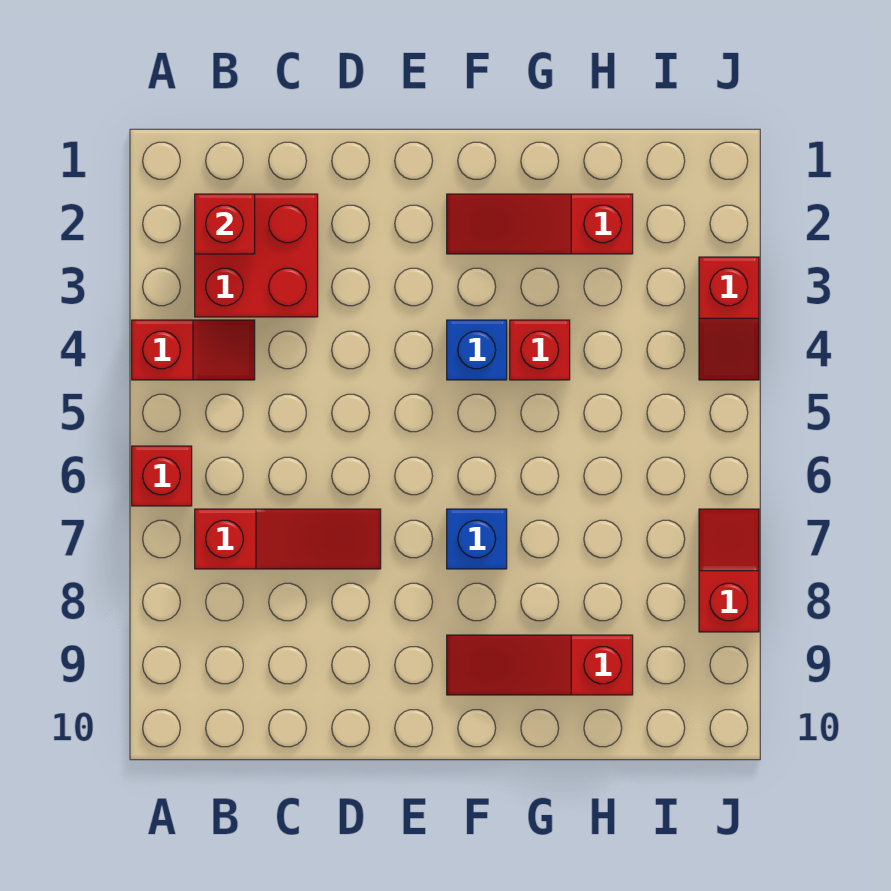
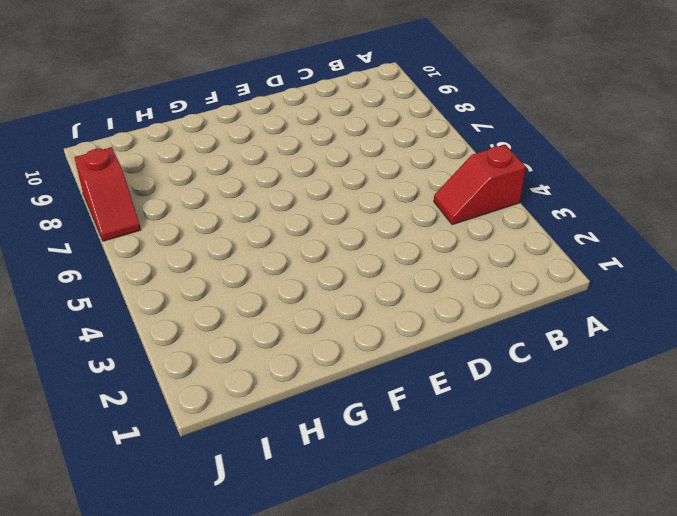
none -> red 1x1 brick [132,446,192,506]
none -> red 2x2 brick [195,194,318,317]
none -> red 1x3 slope [195,509,381,569]

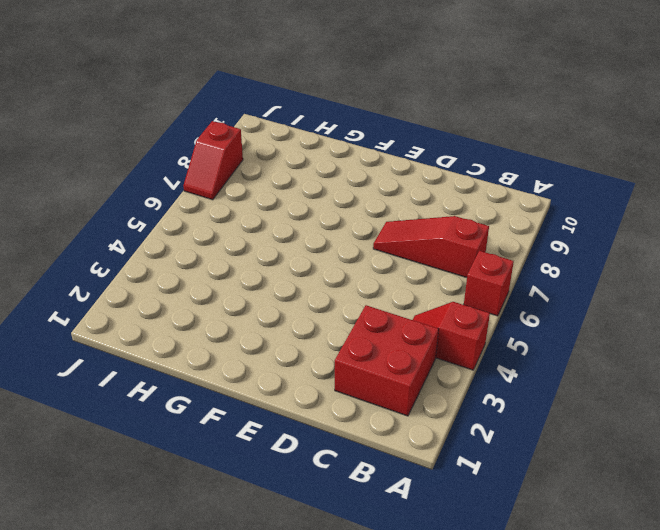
none -> red 1x3 slope [447,194,633,254]
none -> blue 1x1 brick [447,320,507,380]
none -> blue 1x1 brick [447,509,507,569]

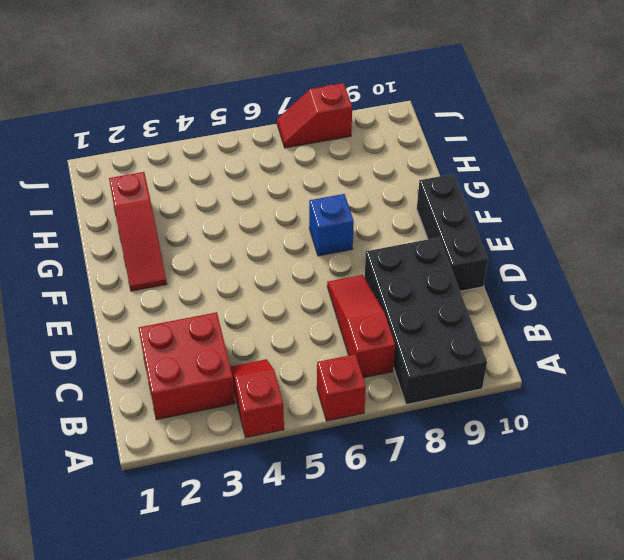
black 2x4 brick [365,237,487,405] -> none
black 1x3 brick [417,174,488,291] -> none
none -> blue 1x1 brick [447,320,507,380]
none -> red 1x3 slope [447,635,633,695]
none -> red 1x1 brick [510,320,570,380]

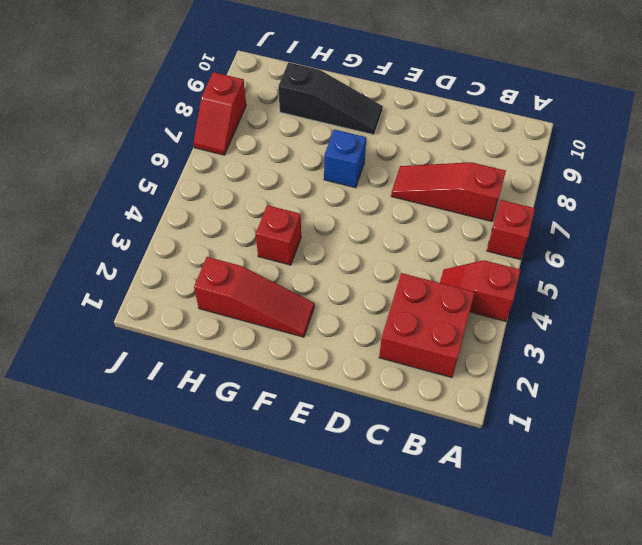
black 1x3 slope [278,63,383,135] -> red 1x3 slope [447,635,633,695]
none -> blue 1x1 brick [447,320,507,380]
none -> red 1x2 slope [699,257,759,380]
none -> red 1x1 brick [195,194,255,254]

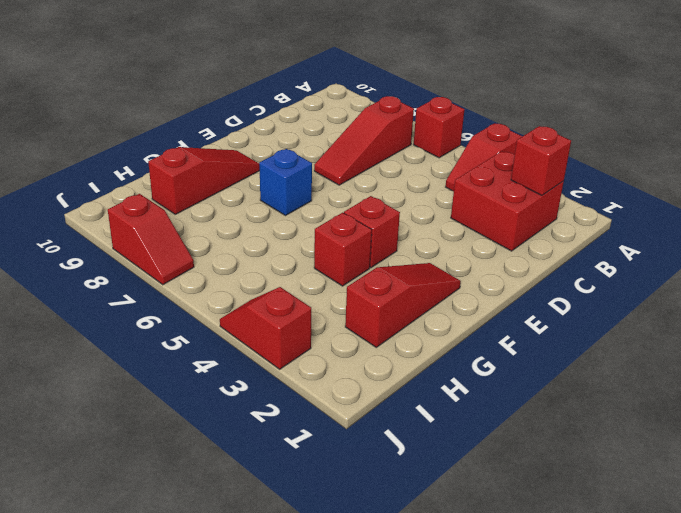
red 1x1 brick [344,196,400,268] -> blue 1x1 brick [447,320,507,380]

